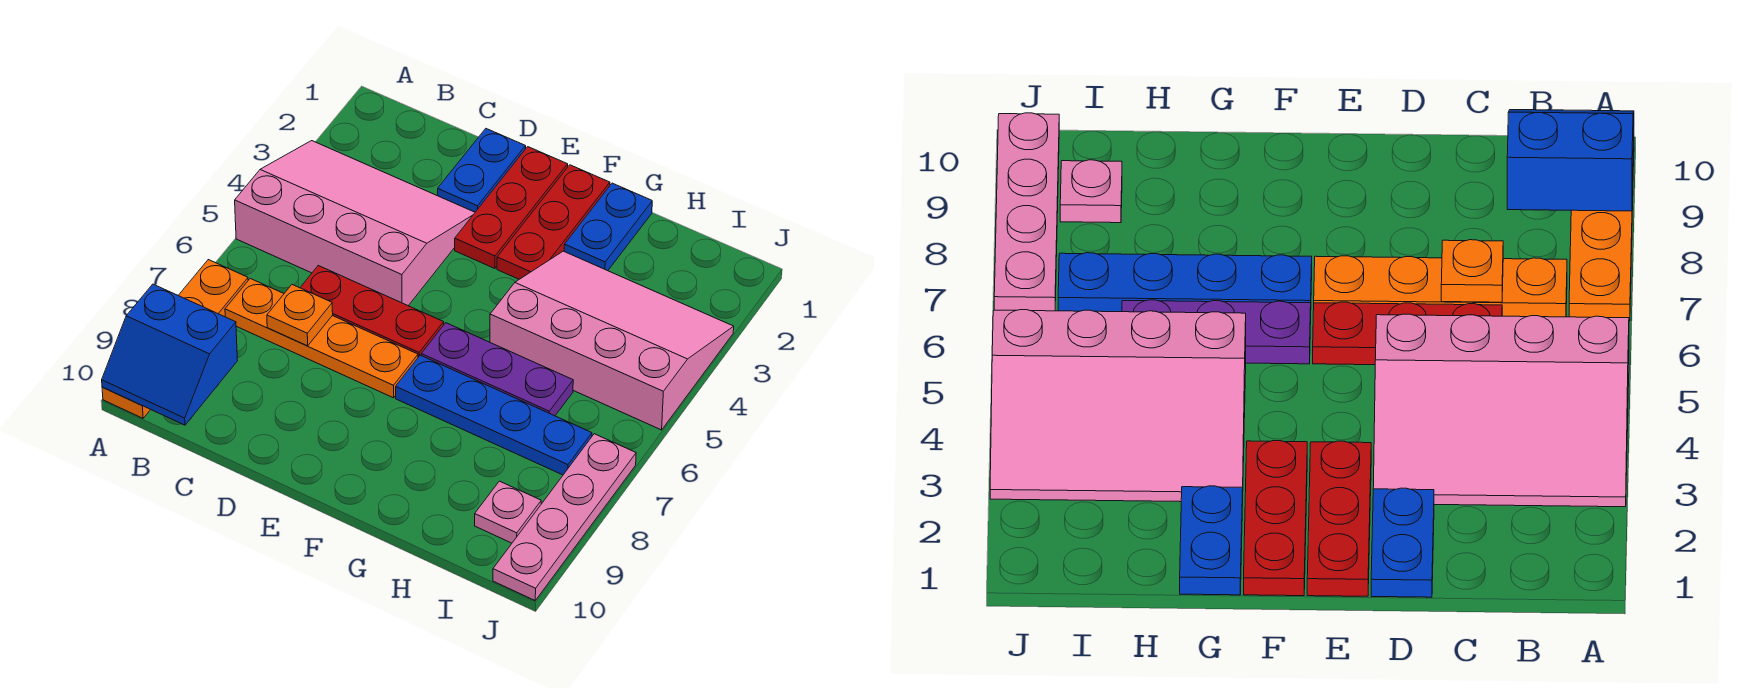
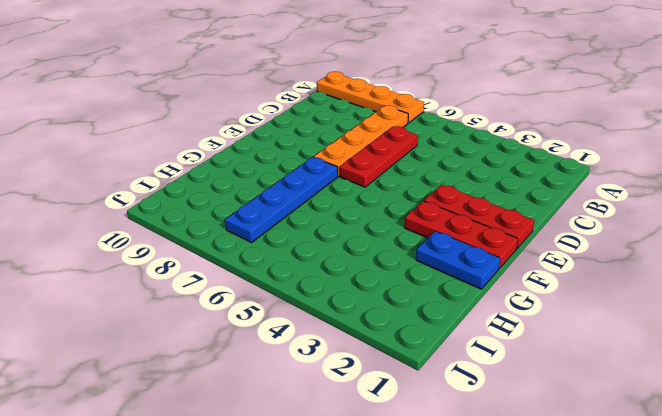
none -> pink 3x4 slope [235,141,475,306]
none -> blue 1x2 plate [438,129,526,212]
none -> purple 1x3 plate [421,323,573,416]

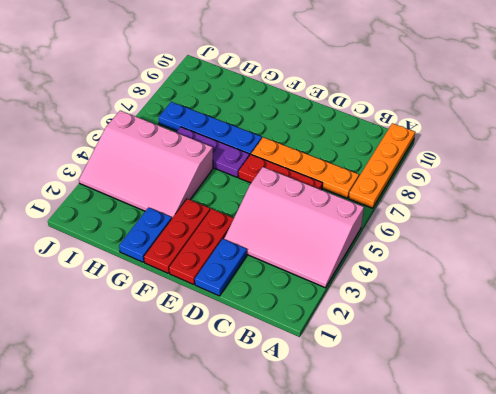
none -> pink 1x1 plate [475,481,541,543]
none -> pink 1x4 plate [493,434,636,600]
none -> blue 2x2 slope [102,284,238,425]

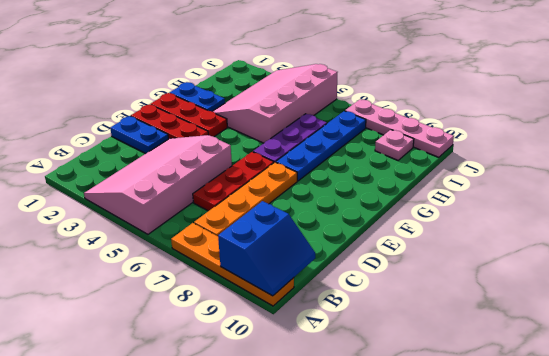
none -> orange 1x1 plate [267,285,333,346]

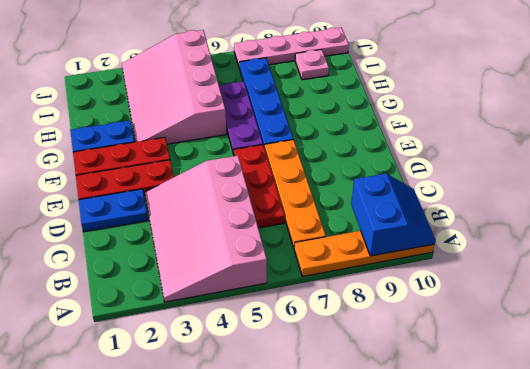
none -> orange 1x1 plate [267,285,333,346]

